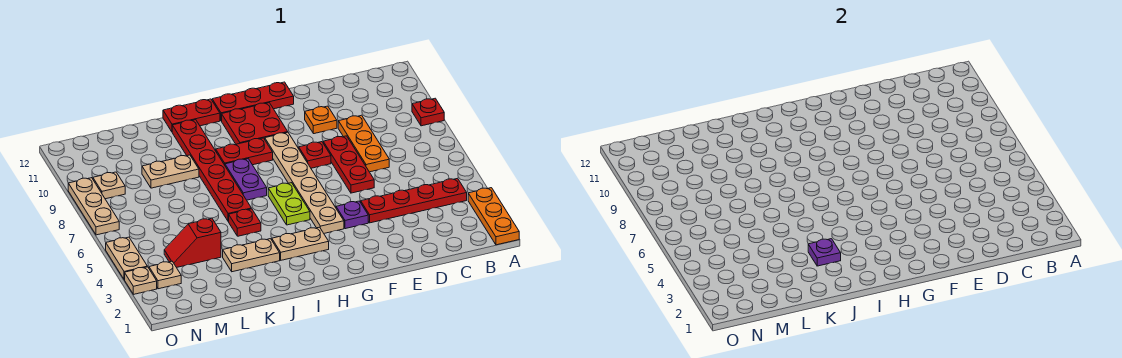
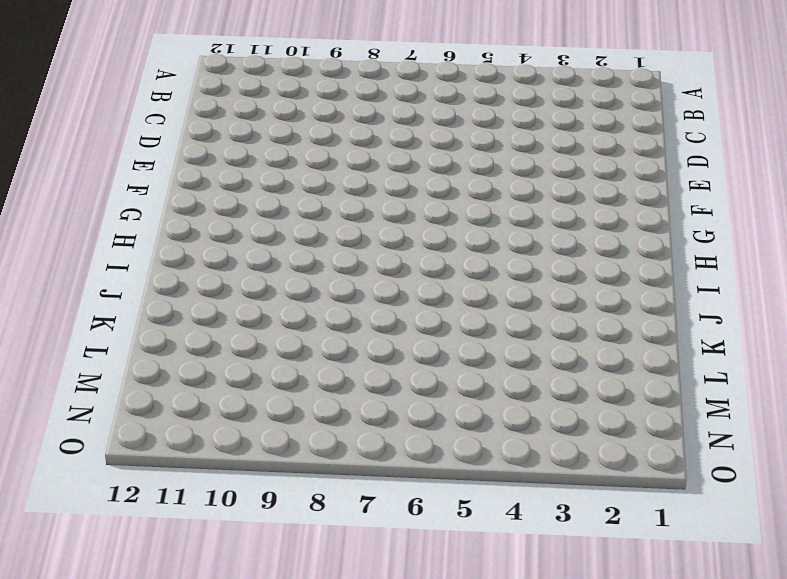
none -> orange 1x3 plate [468,188,519,245]
none -> red 1x1 plate [412,98,444,126]
none -> red 1x4 plate [361,178,467,223]

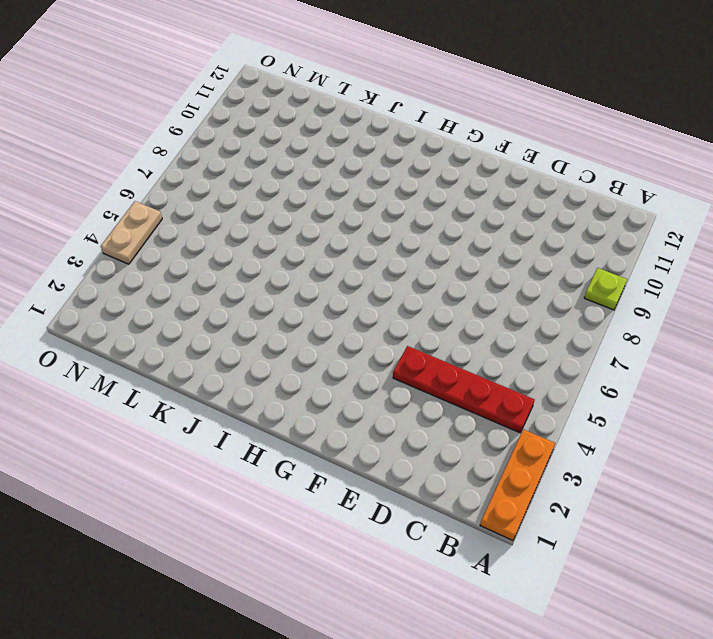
lime 1x1 plate [584,268,627,310] -> red 1x1 plate [412,98,444,126]
none -> orange 1x3 plate [338,115,389,172]
none -> red 1x3 plate [323,136,374,193]
none -> orange 1x1 plate [305,106,337,134]

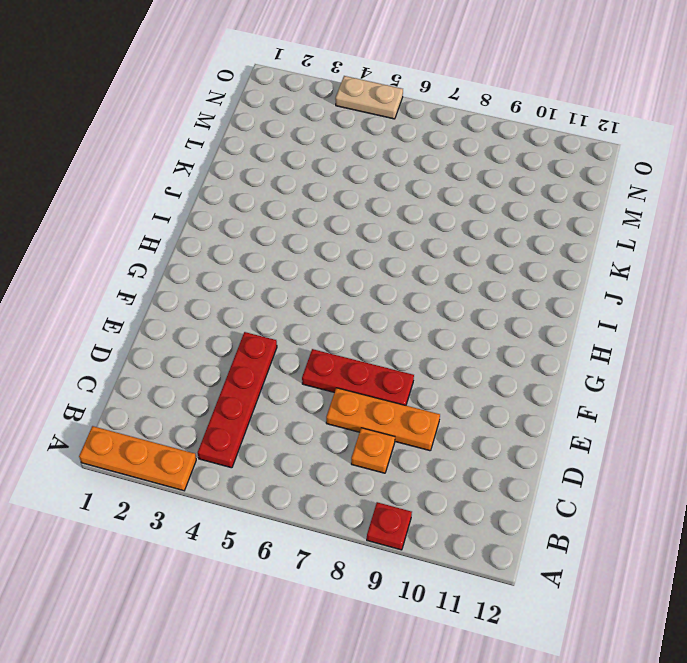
orange 1x1 plate [351,428,395,473] -> orange 1x1 plate moved to [305,106,337,134]
none -> purple 1x1 plate [336,201,368,229]
none -> red 1x1 plate [299,142,331,168]
none -> red 1x3 plate [212,82,294,121]

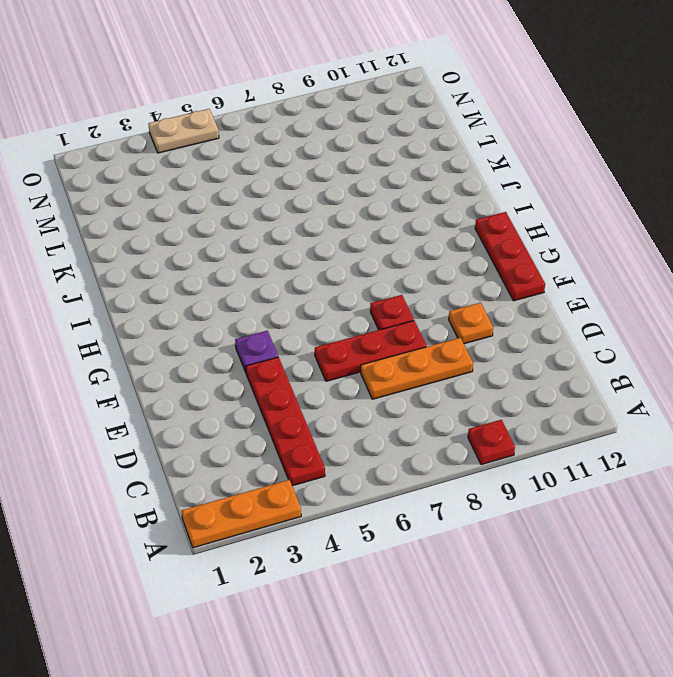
none -> tan 1x6 plate [265,132,344,233]
none -> red 2x2 plate [222,103,287,144]
none -> tan 1x2 plate [272,227,329,260]

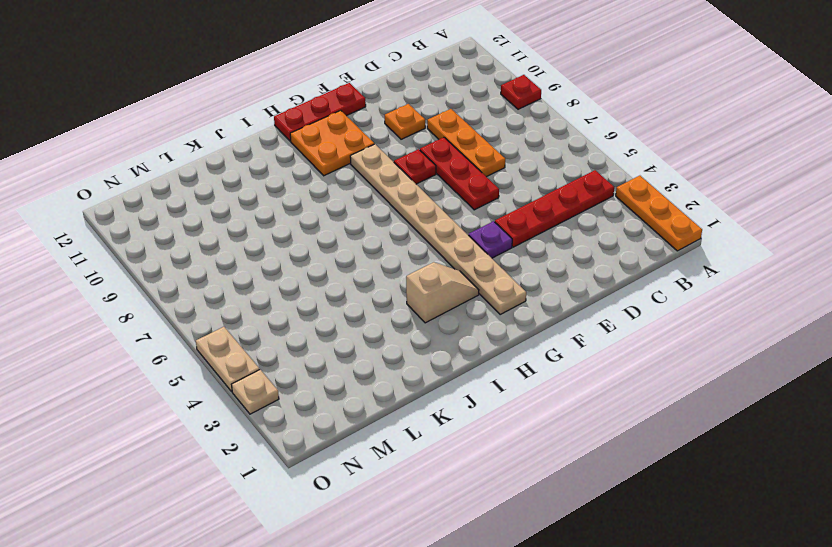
tan 1x8 plate [350,144,526,315] -> tan 1x6 plate [265,132,344,233]
orange 2x2 plate [290,110,374,176] -> red 2x2 plate [222,103,287,144]
tan 1x2 slope [406,262,479,323] -> tan 1x2 plate [272,227,329,260]
none -> lime 1x2 plate [268,183,310,225]
none -> red 1x2 plate [216,138,273,165]
none -> purple 1x2 plate [225,159,267,200]

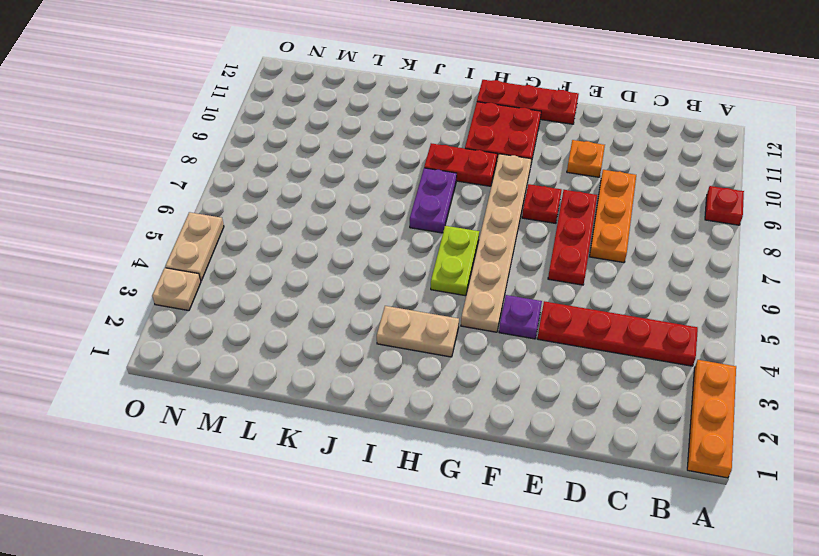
none -> red 1x2 plate [163,99,220,132]
none -> tan 1x2 plate [223,239,280,272]
none -> red 1x1 plate [229,209,261,236]

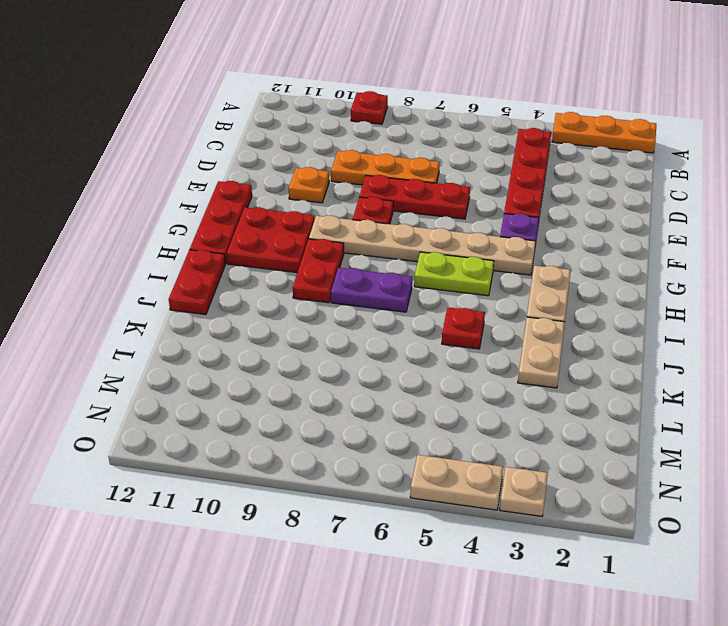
none -> red 1x6 plate [172,120,251,222]
none -> tan 1x2 plate [142,155,199,188]
none -> red 1x2 slope [164,218,221,268]

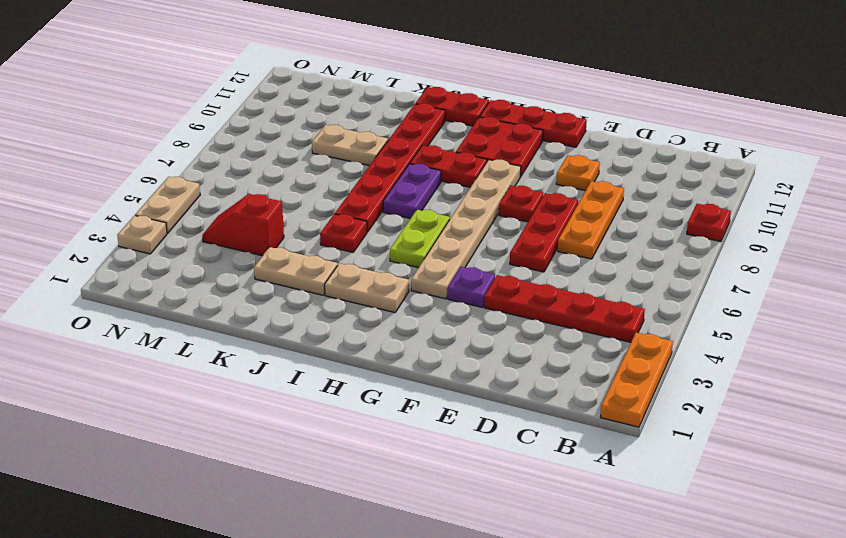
none -> tan 1x1 plate [149,261,181,289]
none -> tan 1x1 plate [93,172,125,199]
none -> tan 1x3 plate [68,178,119,235]

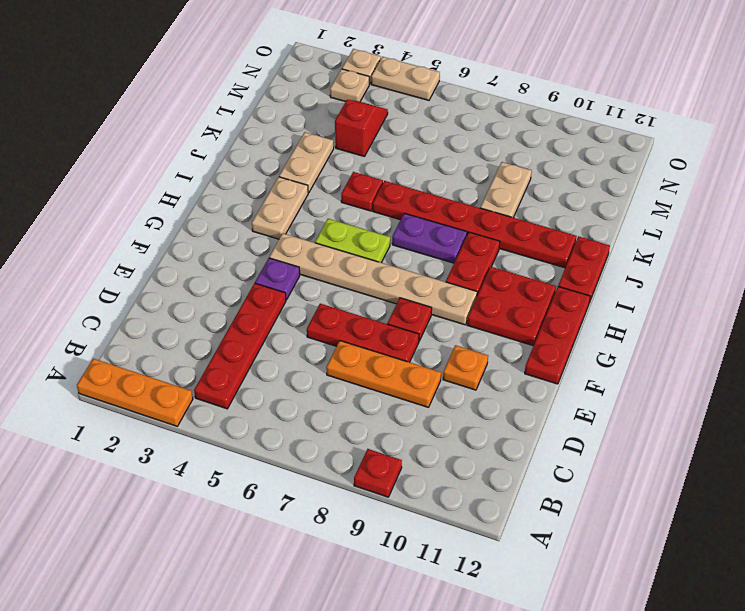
none -> tan 1x1 plate [93,172,125,199]
none -> tan 1x3 plate [68,178,119,235]
none -> purple 1x1 plate [808,239,841,266]

